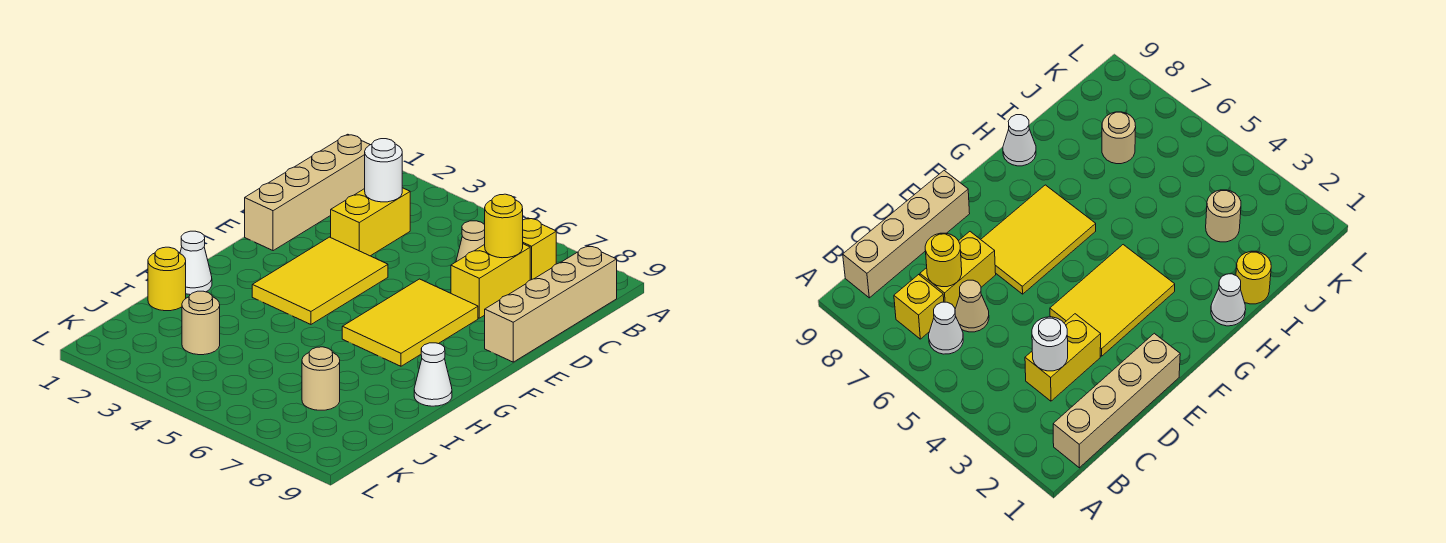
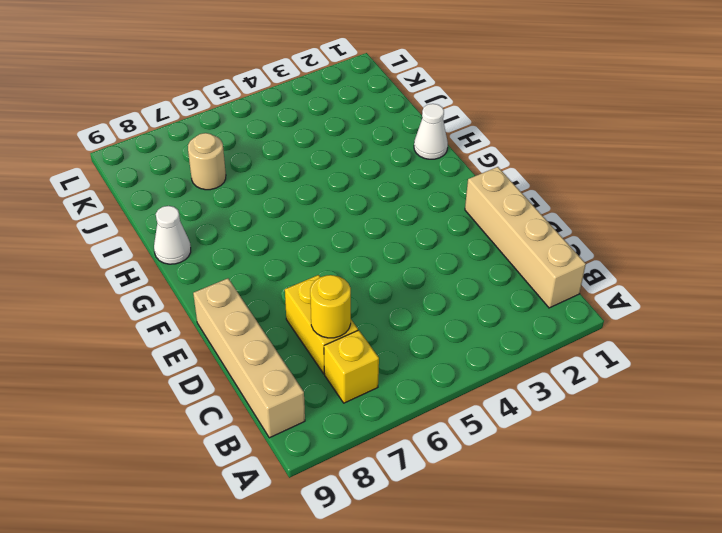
none -> white 1x1 cone [929,302,963,354]
none -> yellow 1x2 brick [331,188,410,256]
none -> tan 1x1 cone [456,221,485,262]

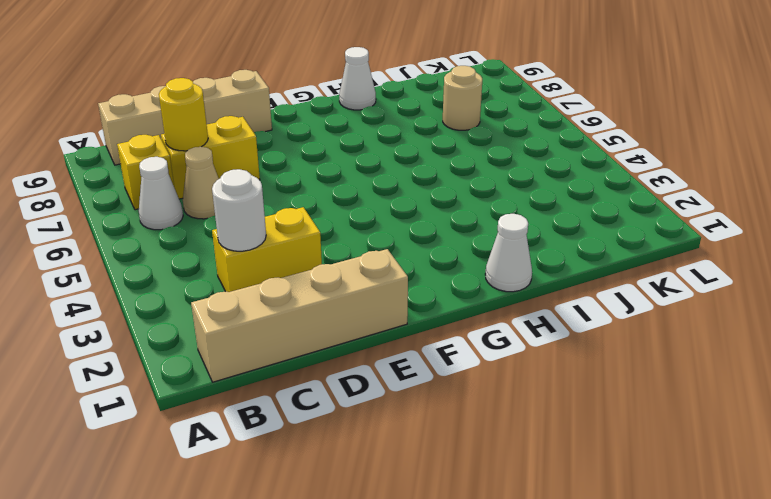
none -> yellow 2x3 tile [252,237,388,324]
none -> yellow 2x3 tile [342,279,478,366]
none -> yellow 1x1 round brick [148,247,186,311]

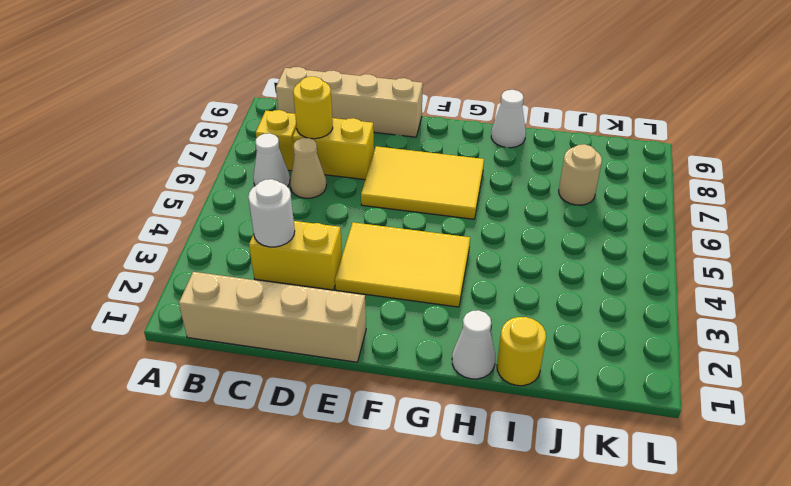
none -> tan 1x1 round brick [182,291,220,355]

